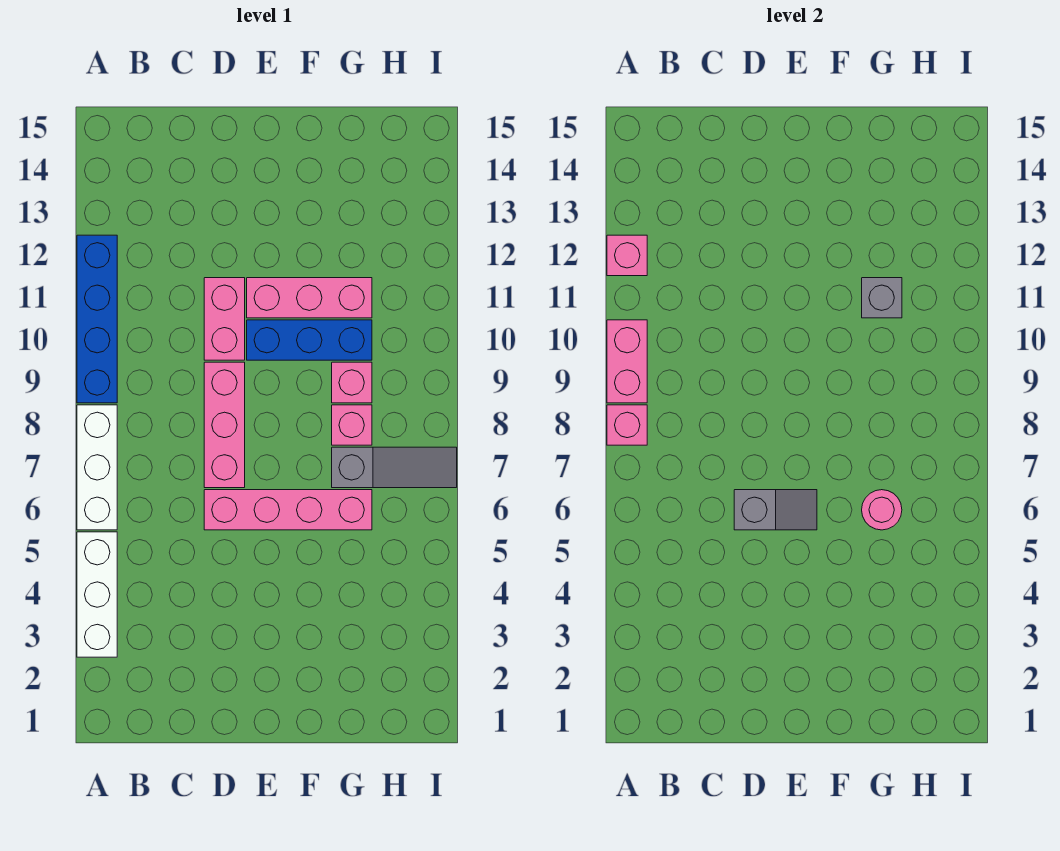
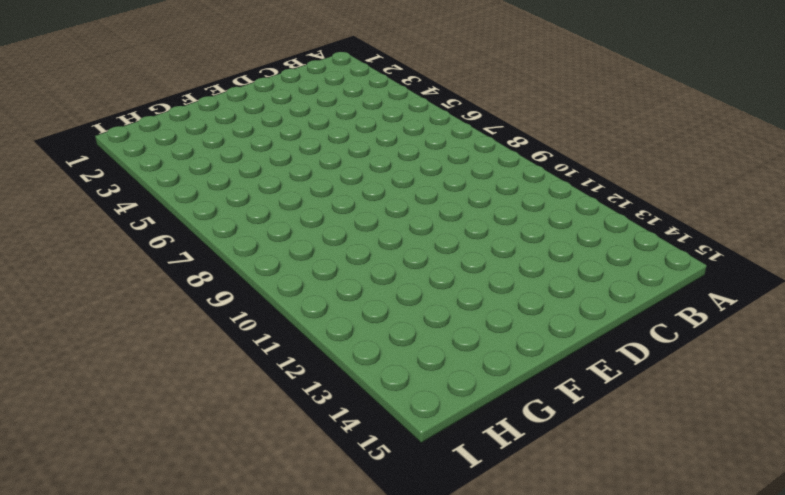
none -> white 1x3 brick [77,532,117,657]
none -> white 1x3 brick [77,405,117,530]
none -> blue 1x4 brick [77,235,117,403]

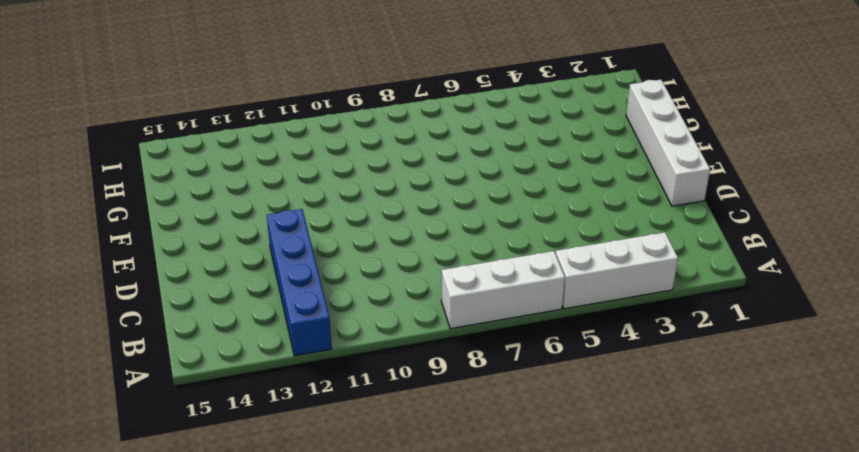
blue 1x4 brick [267,209,332,356] -> blue 1x4 brick turned to [77,235,117,403]
white 1x4 brick [626,80,710,206] -> none
none -> pink 1x4 brick [204,490,372,530]
none -> pink 1x3 brick [204,362,245,488]
none -> pink 1x2 brick [204,278,245,360]

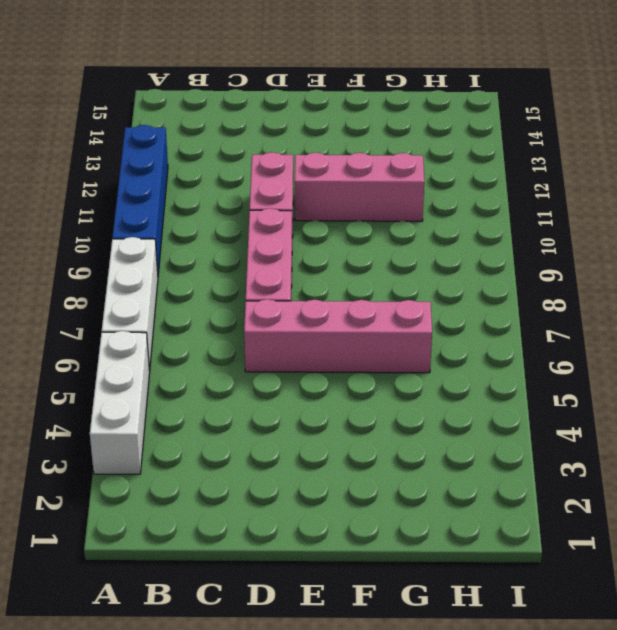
none -> blue 1x3 brick [247,320,372,360]
none -> grey 1x3 slope [332,447,457,488]
none -> pink 1x1 brick [332,405,372,445]

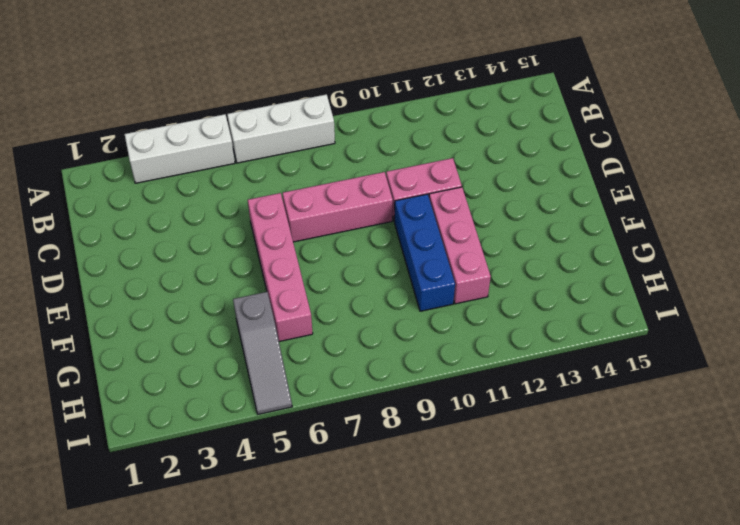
grey 1x3 slope [233,292,292,414] -> grey 1x3 slope moved to [332,447,457,488]
none -> blue 1x4 brick [77,235,117,403]
none -> pink 1x1 brick [332,405,372,445]
none -> pink 1x1 brick [332,362,372,403]

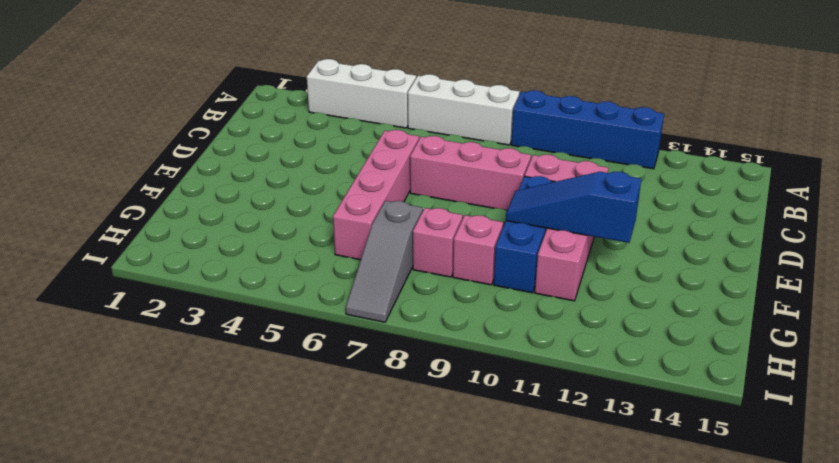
blue 1x3 slope [506,172,641,243] -> none
none -> pink 1x1 brick [607,405,647,445]
none -> pink 1x2 brick [607,320,647,403]
none -> pink 1x1 brick [607,235,647,276]

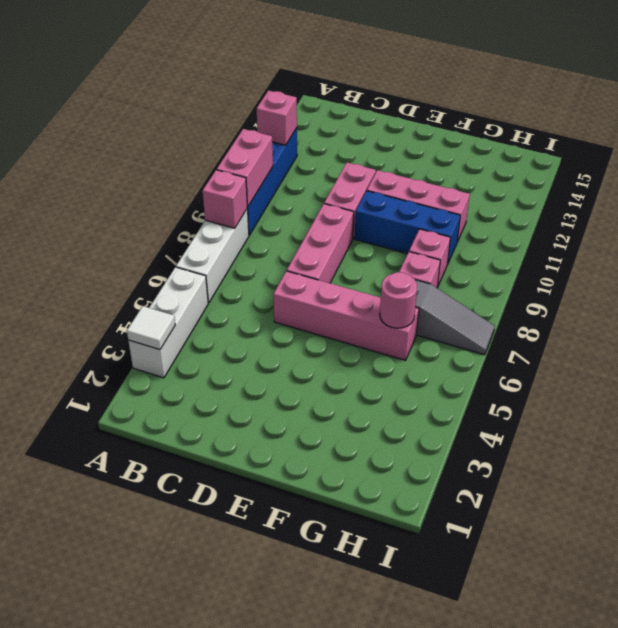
white 1x1 tile [127,306,175,350] -> none
none -> grey 1x2 slope [734,490,817,530]
none -> grey 1x1 brick [862,278,902,318]

